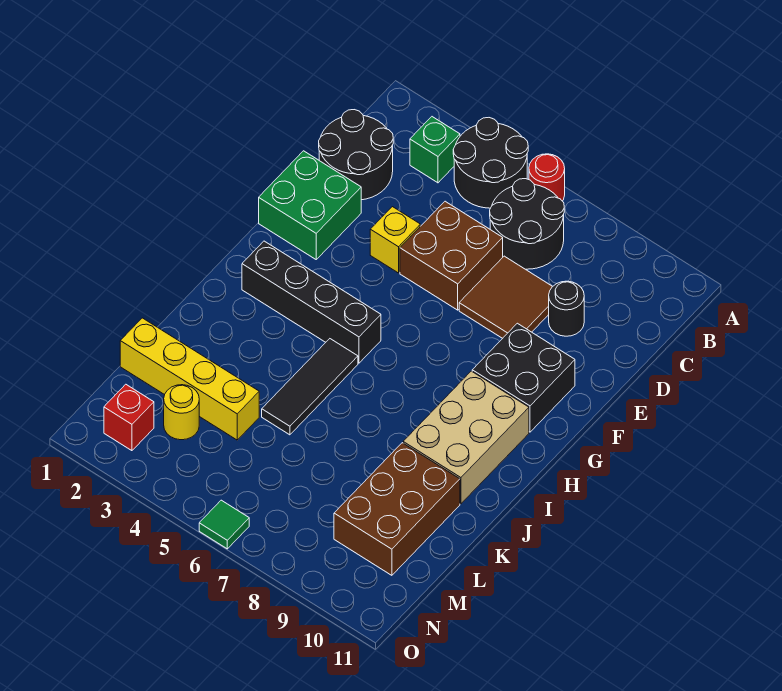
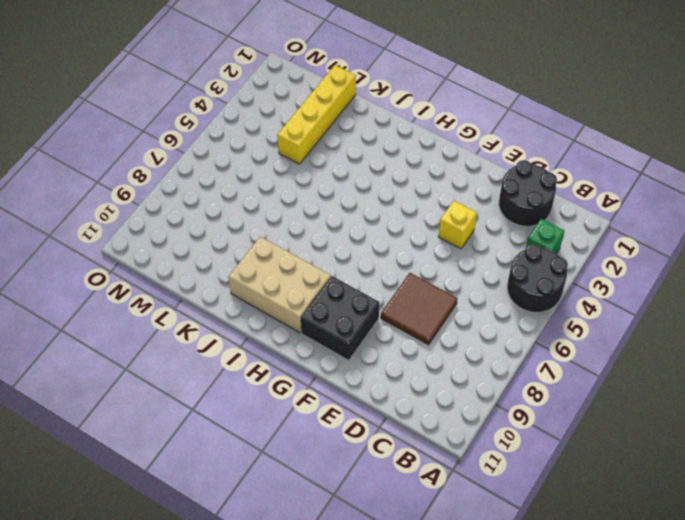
none -> red 1x1 round brick [529,154,565,201]
none -> black 2x2 round brick [490,179,564,269]
none -> brown 2x2 brick [400,201,503,310]

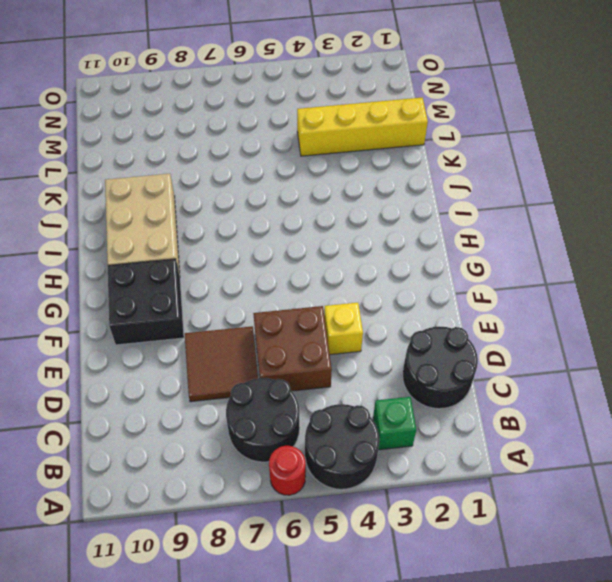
none -> black 1x1 round brick [549,281,584,336]
none -> green 2x2 brick [259,151,361,259]
none -> black 1x4 brick [242,241,381,363]

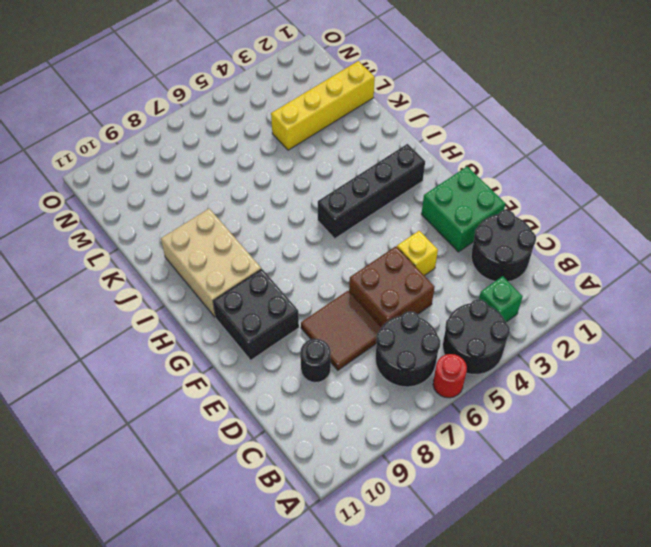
none -> black 1x3 tile [262,339,358,435]
none -> brown 2x3 brick [334,443,460,575]
none -> yellow 1x1 round brick [164,385,199,440]

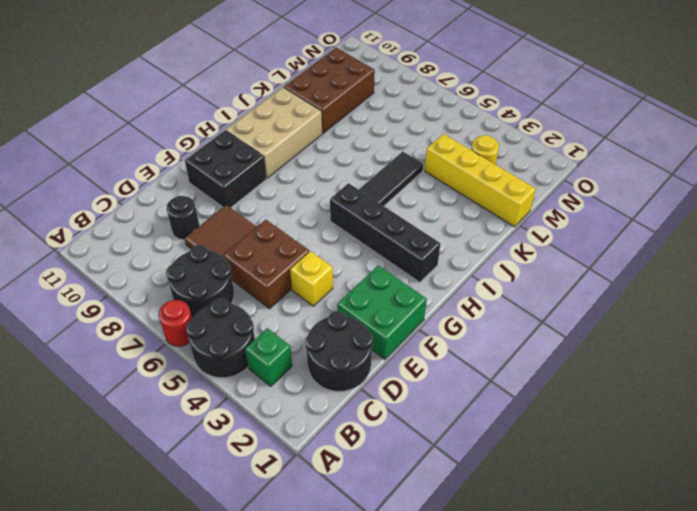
none -> red 1x1 brick [104,384,154,451]
none -> green 1x1 tile [199,500,249,549]

